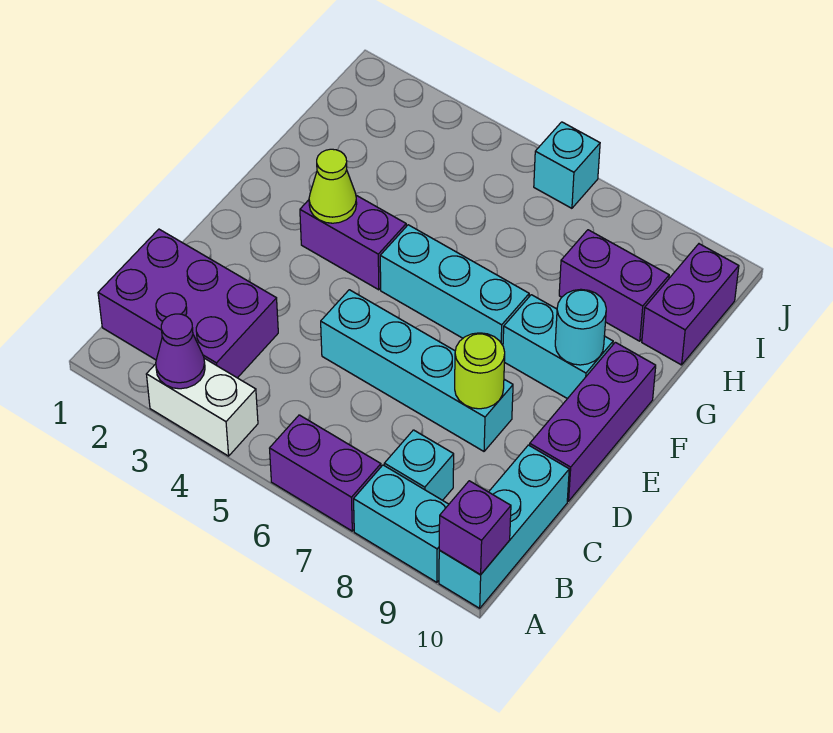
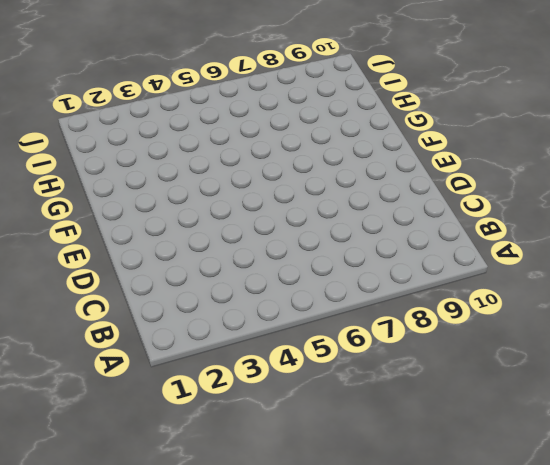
none -> white 1x2 brick [146,358,258,456]
none -> purple 1x2 brick [270,415,381,531]
none -> cyan 1x2 brick [354,465,449,582]

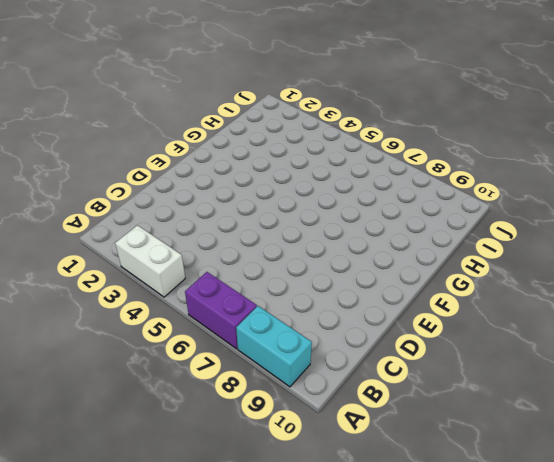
none -> cyan 1x3 brick [439,445,569,608]
none -> purple 2x3 brick [98,229,278,378]
none -> cyan 1x1 brick [384,430,454,500]

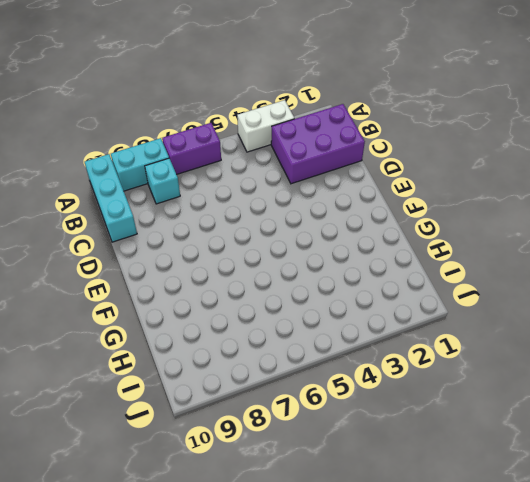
none -> cyan 1x4 brick [321,290,513,451]
none -> purple 1x3 brick [530,342,656,501]
none -> purple 1x2 brick [300,195,406,290]

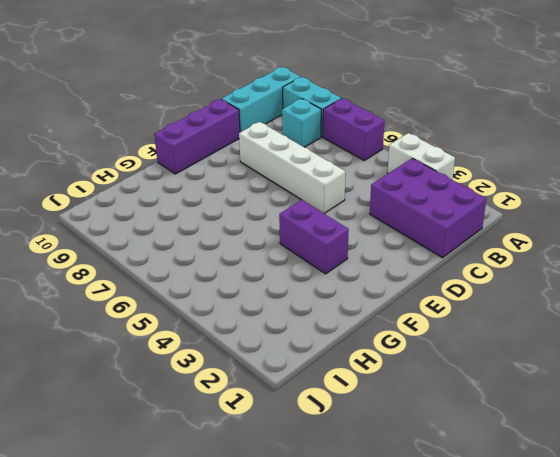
white 1x4 brick [239,122,345,213] -> cyan 1x4 brick [321,290,513,451]
none -> cyan 1x3 brick [380,225,529,345]
none -> cyan 1x2 brick [503,295,613,399]
none -> purple 1x2 brick [559,230,669,341]

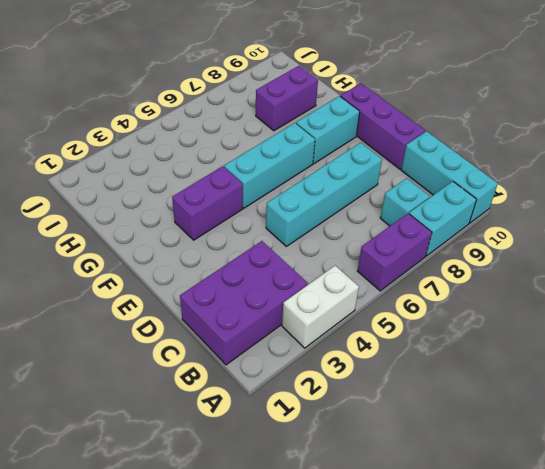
none -> purple 1x2 brick [642,244,739,365]
none -> cyan 1x1 brick [534,122,600,208]
none -> purple 1x1 cone [156,314,205,389]

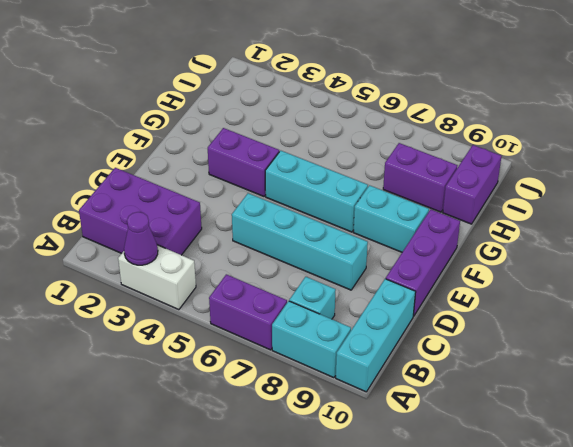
none -> cyan 1x1 brick [534,122,600,208]
none -> purple 1x1 brick [439,481,511,575]
none -> lime 1x1 round brick [455,333,505,409]

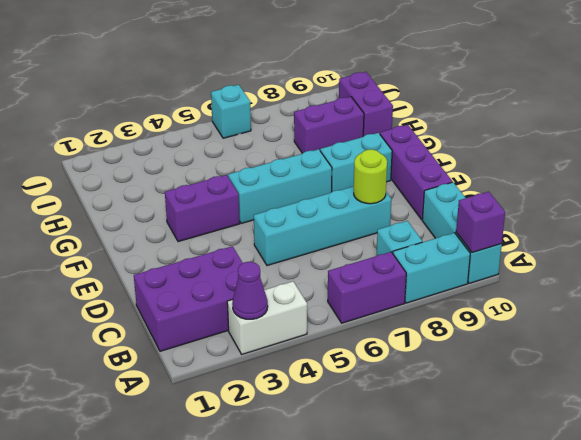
none -> lime 1x1 cone [309,149,357,223]
none -> cyan 1x1 round brick [555,289,606,365]

